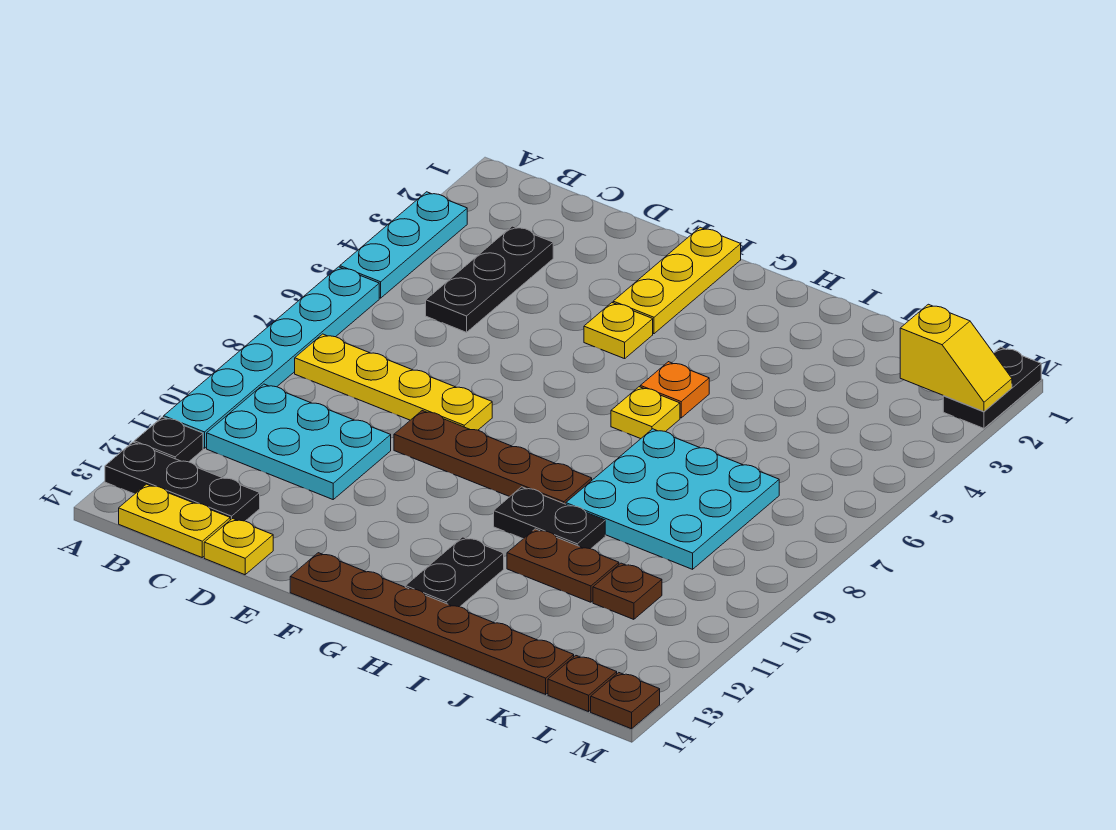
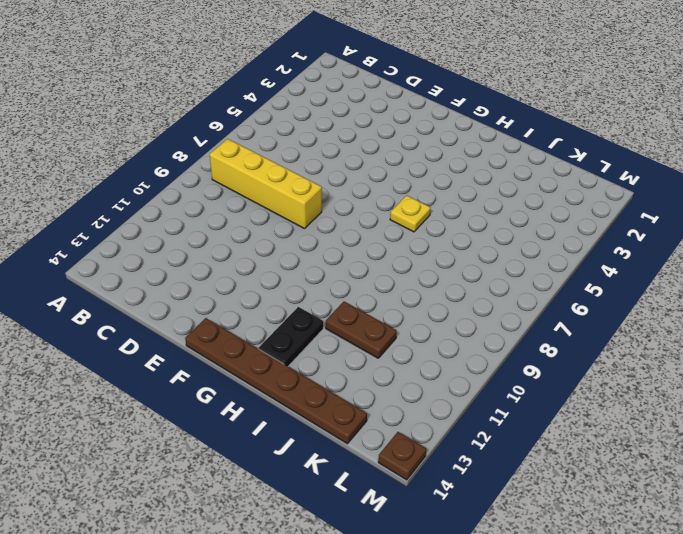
yellow 1x4 brick [210,139,322,229] -> yellow 1x4 plate [295,334,492,430]
none -> cyan 1x3 plate [340,192,467,298]
none -> cyan 1x6 plate [164,267,379,448]
none -> black 1x1 plate [134,417,203,462]

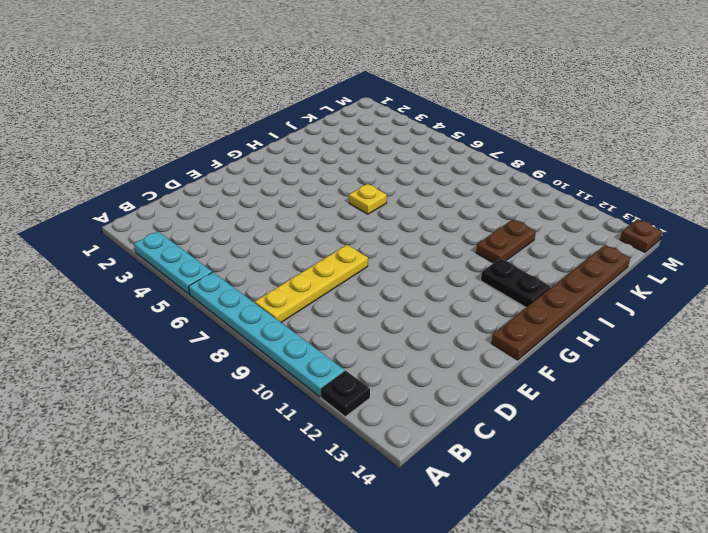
none -> black 1x3 plate [105,442,260,521]
none -> cyan 2x3 plate [207,384,391,499]
none -> yellow 1x2 plate [119,484,230,557]

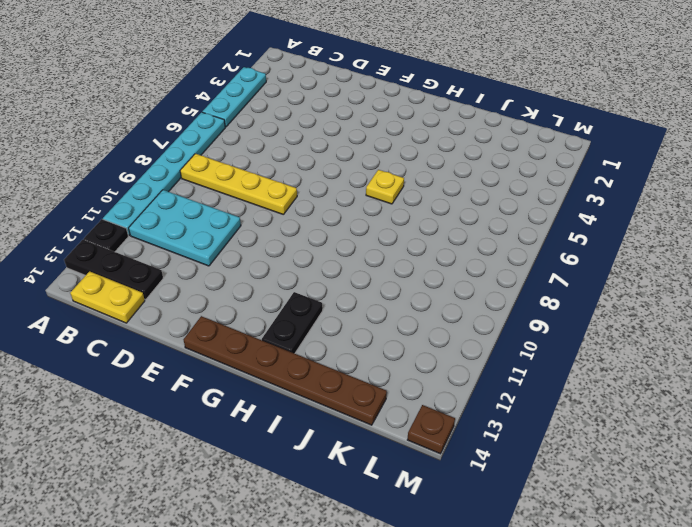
none -> black 1x3 plate [426,226,553,332]
none -> yellow 1x1 plate [204,519,273,575]
none -> brown 1x4 plate [394,411,592,504]

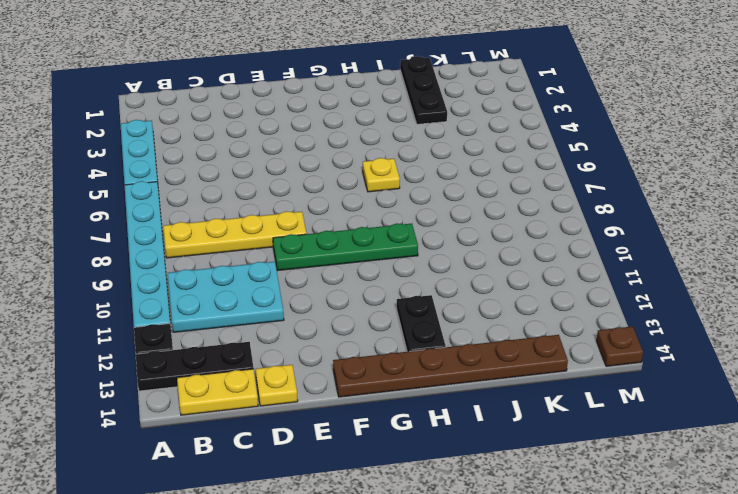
green 1x4 plate [273,223,418,270] -> brown 1x4 plate [394,411,592,504]
black 1x3 plate [400,56,447,124] -> black 1x3 plate moved to [426,226,553,332]
none -> yellow 1x3 plate [613,227,741,334]
none -> yellow 1x1 plate [584,303,653,359]
none -> orange 1x1 plate [640,362,709,418]

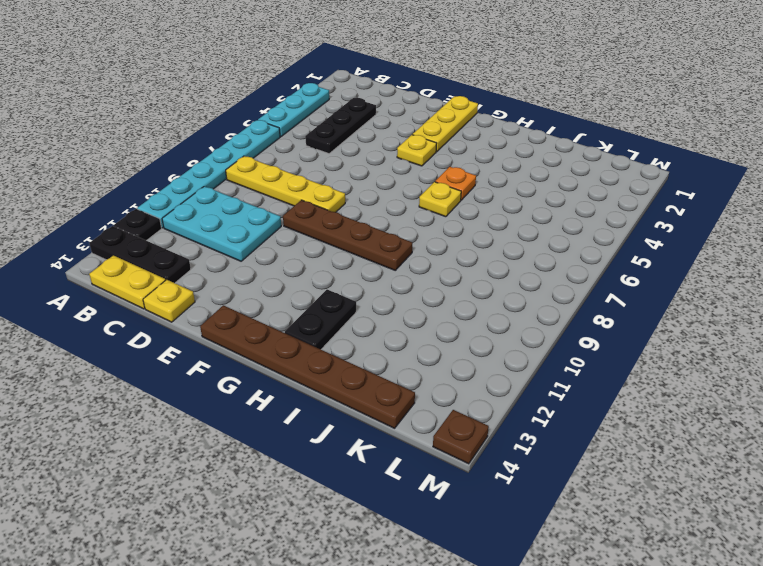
none -> black 1x2 plate [494,487,605,549]
none -> cyan 3x3 plate [566,429,779,569]
none -> brown 1x2 plate [507,529,619,602]

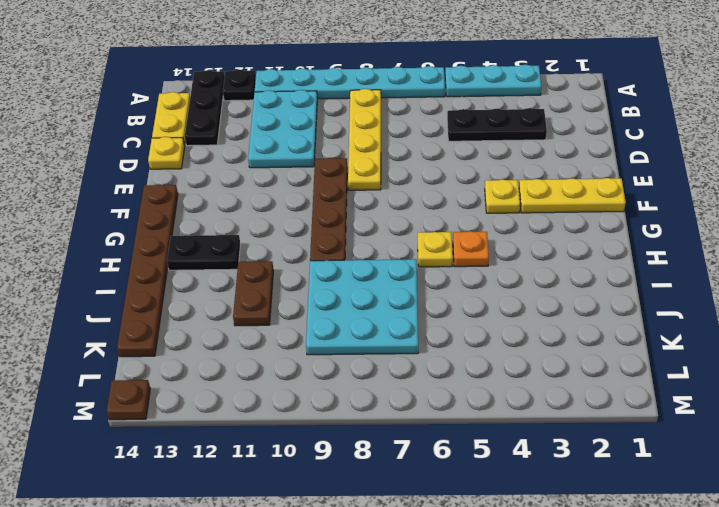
none -> black 1x2 plate [494,487,605,549]
none -> brown 1x1 plate [593,563,662,619]
none -> brown 1x1 plate [548,656,617,712]

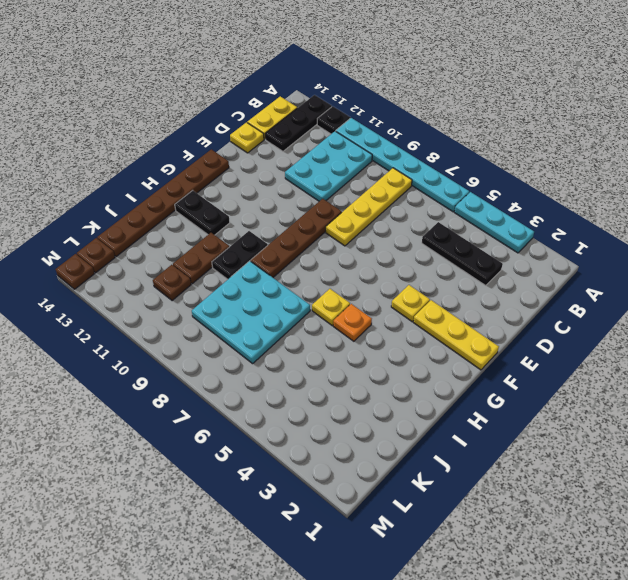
none -> black 1x2 plate [943,347,1041,428]
none -> yellow 1x2 slope [900,304,1012,412]

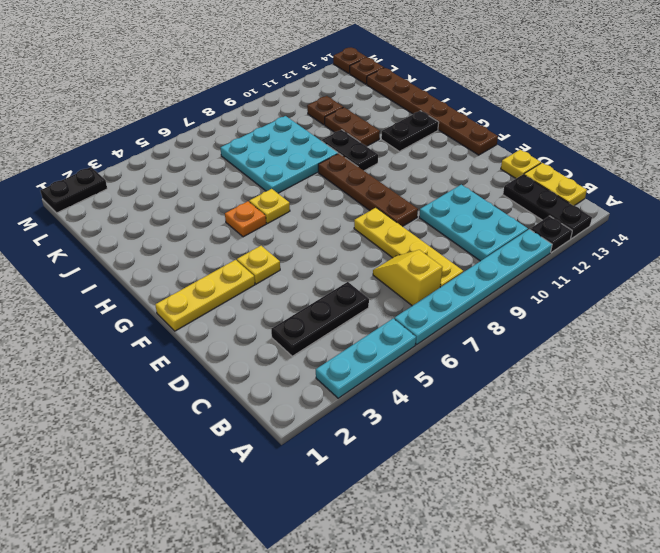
yellow 1x2 slope [373,250,442,306] -> yellow 1x2 slope moved to [900,304,1012,412]

